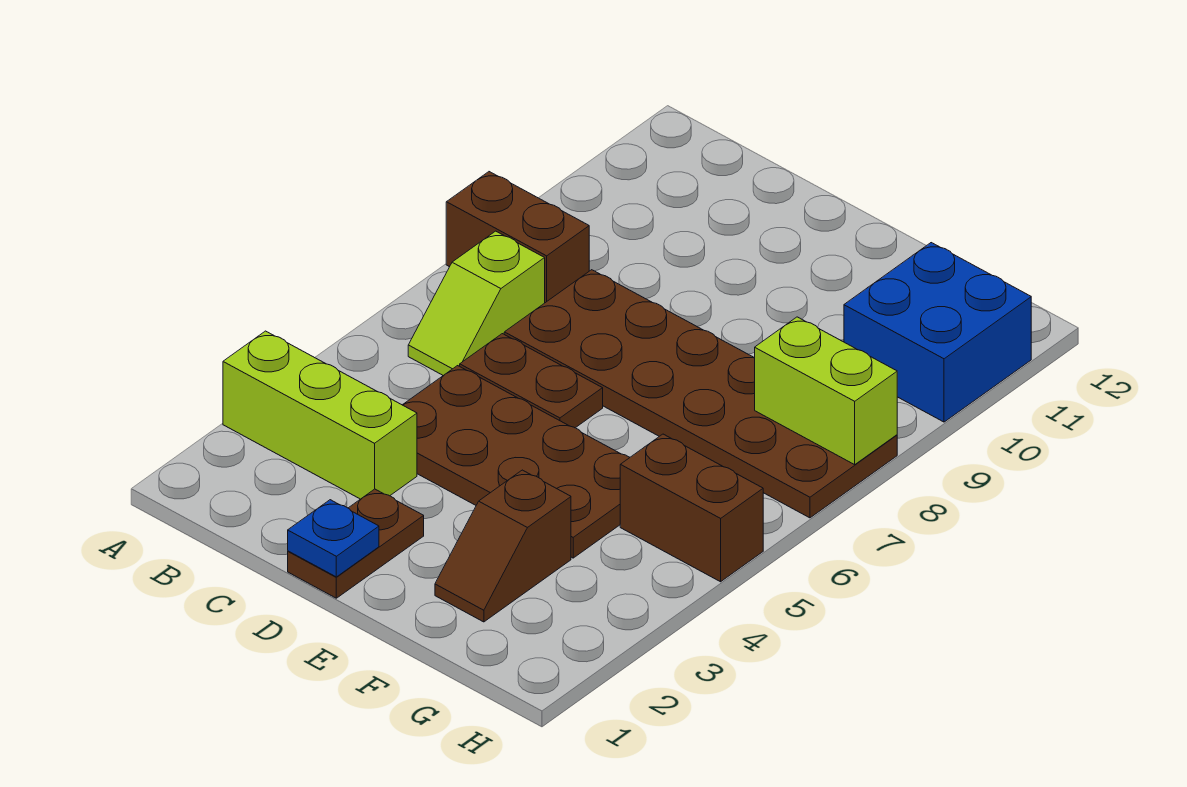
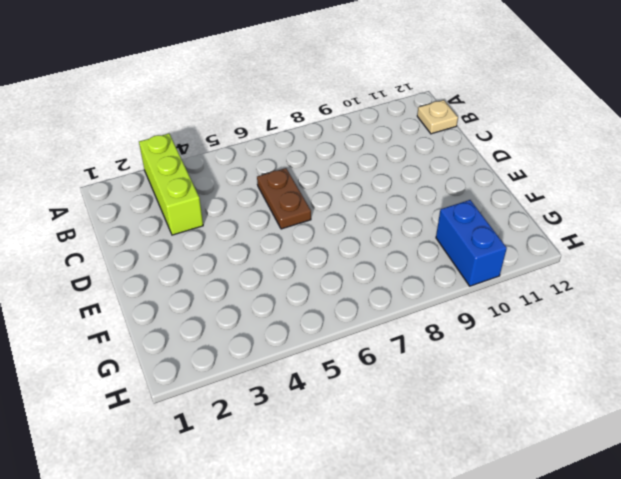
tan 1x1 plate [417,100,458,134] -> none
blue 1x2 brick [436,200,507,286] -> blue 2x2 brick [844,243,1031,422]
none -> brown 1x2 brick [446,172,589,303]
none -> lime 1x2 slope [408,231,545,375]
none -> brown 2x4 plate [403,366,630,558]

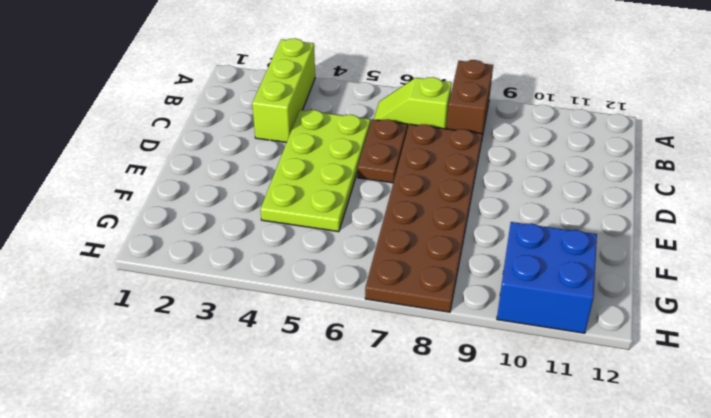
lime 2x4 plate [261,110,370,232] -> brown 2x4 plate [403,366,630,558]
none -> brown 1x2 plate [288,489,424,598]
none -> brown 1x2 slope [435,470,571,622]
none -> brown 1x2 brick [620,434,763,582]

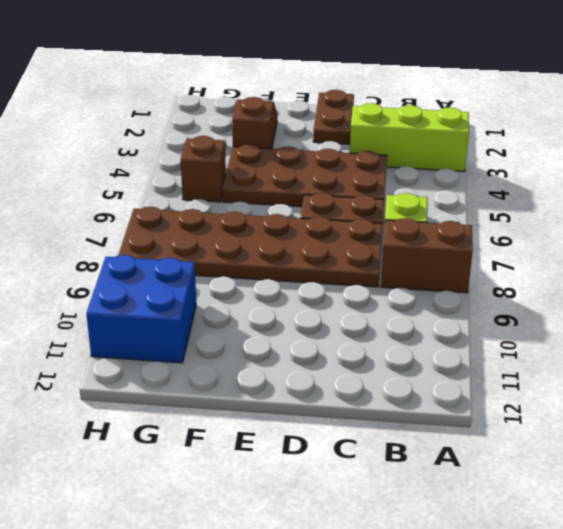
brown 1x1 brick [181,136,226,202] -> brown 1x2 brick [620,434,763,582]
none -> blue 1x1 plate [288,500,379,577]
none -> lime 1x2 brick [755,317,897,465]

